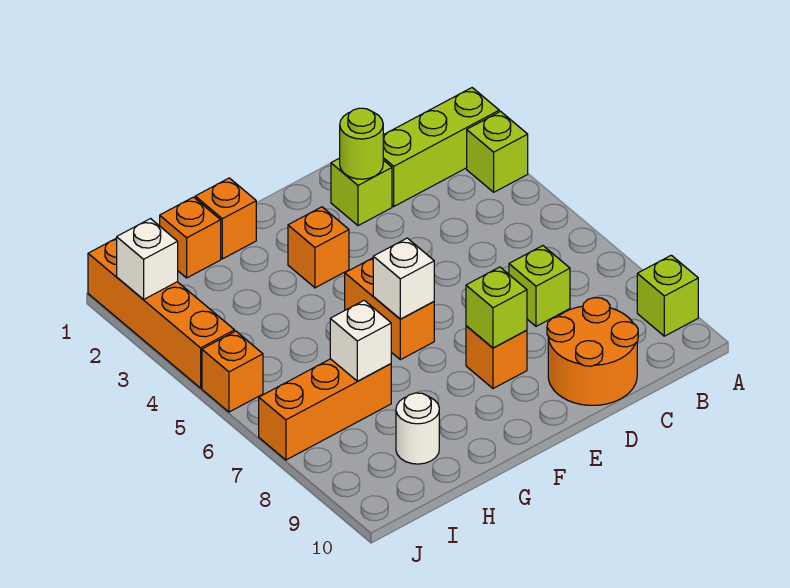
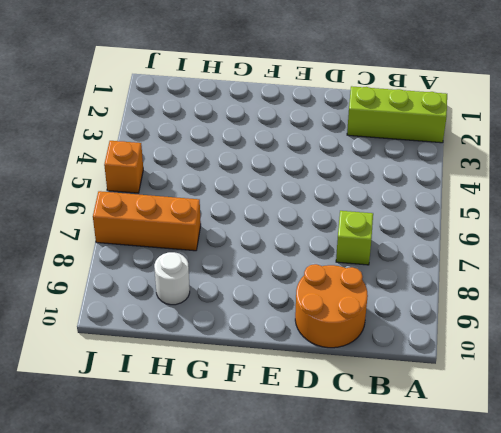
none -> lime 1x1 brick [467,111,528,192]
none -> lime 1x1 brick [637,255,698,336]
none -> lime 1x1 brick [331,158,392,226]

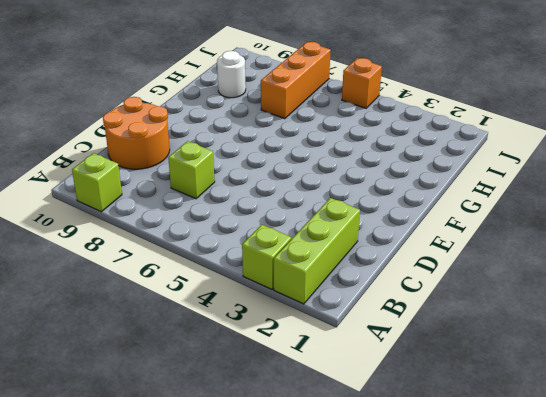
none -> lime 1x1 brick [331,158,392,226]
none -> orange 1x1 brick [466,326,527,389]
none -> orange 1x1 brick [288,207,349,288]

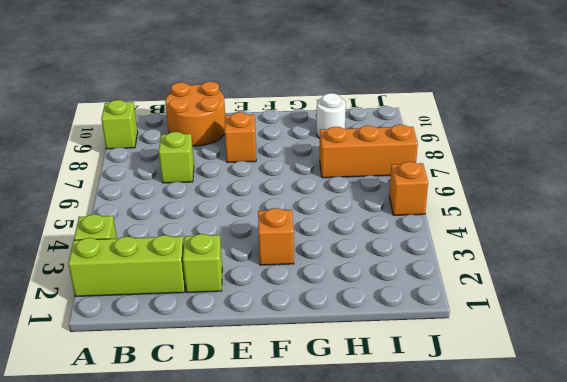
none -> orange 1x2 brick [345,258,434,360]
none -> orange 1x1 brick [195,178,256,259]
none -> orange 1x1 brick [160,197,221,278]

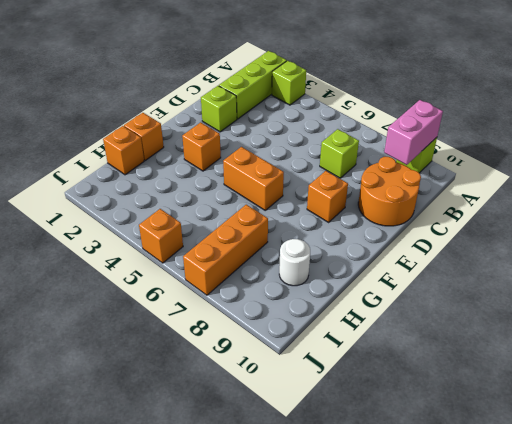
pink 1x2 brick [384,100,443,165] -> none
none -> orange 1x4 brick [88,238,235,388]
none -> lime 1x1 round brick [340,108,383,179]
none -> lime 1x1 brick [466,267,527,348]

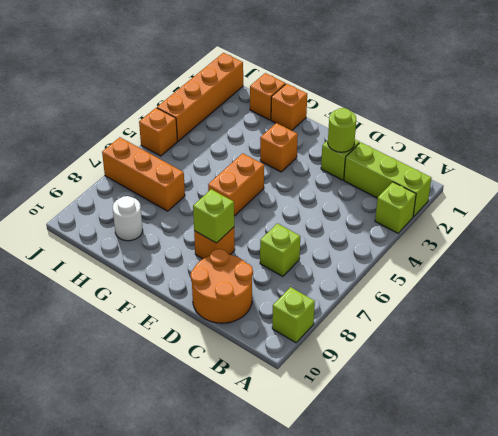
none -> white 1x1 brick [373,238,434,319]
none -> white 1x1 brick [330,300,391,381]
none -> white 1x1 brick [117,219,178,300]

